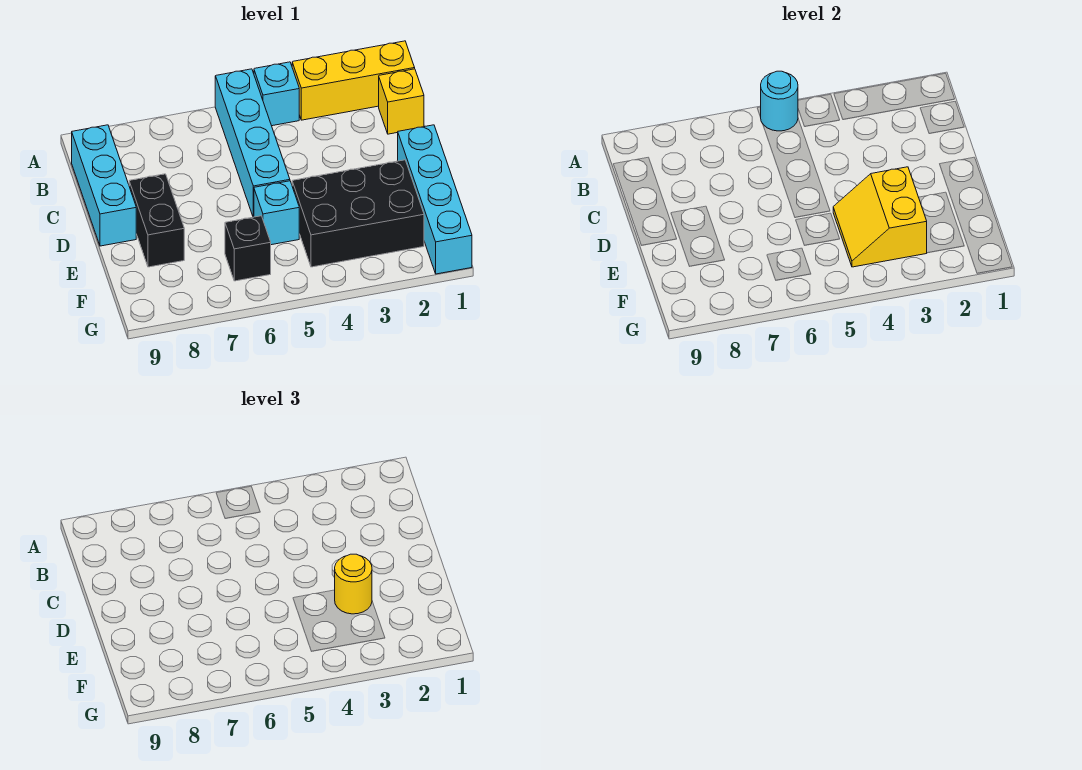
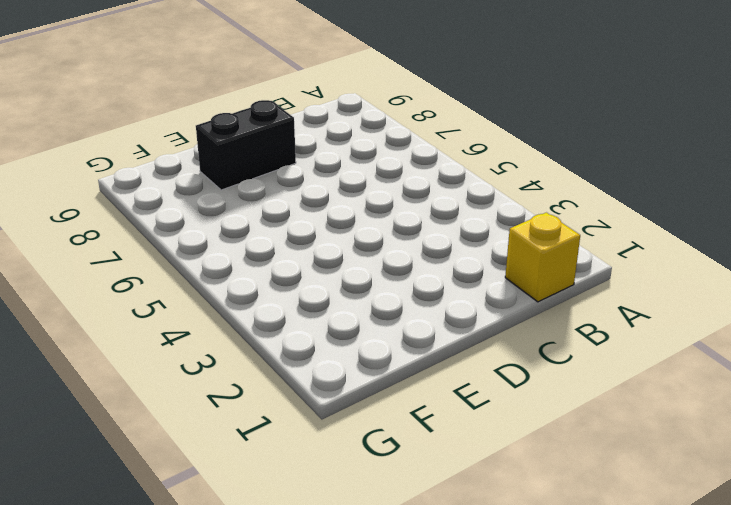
none -> yellow 1x3 brick [292,41,415,120]
none -> cyan 1x1 brick [254,62,299,126]
none -> cyan 1x4 brick [215,69,290,217]

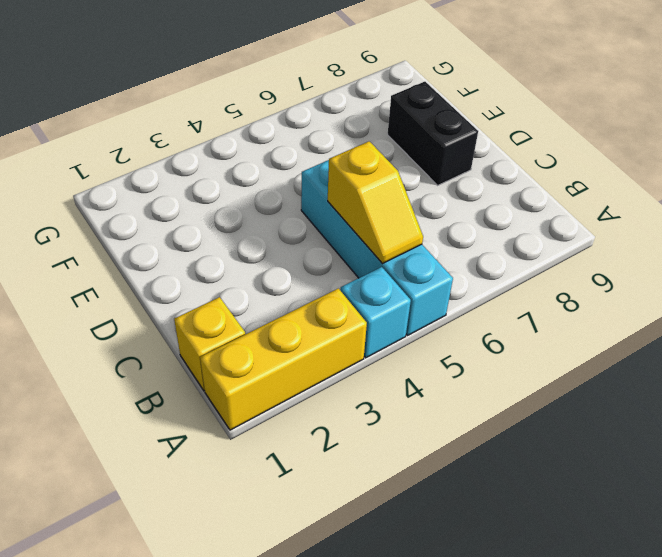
yellow 1x2 slope [328,141,423,264] -> none
none -> cyan 1x3 brick [72,125,136,246]
none -> cyan 1x4 brick [398,125,472,274]
none -> black 2x3 brick [292,160,424,267]

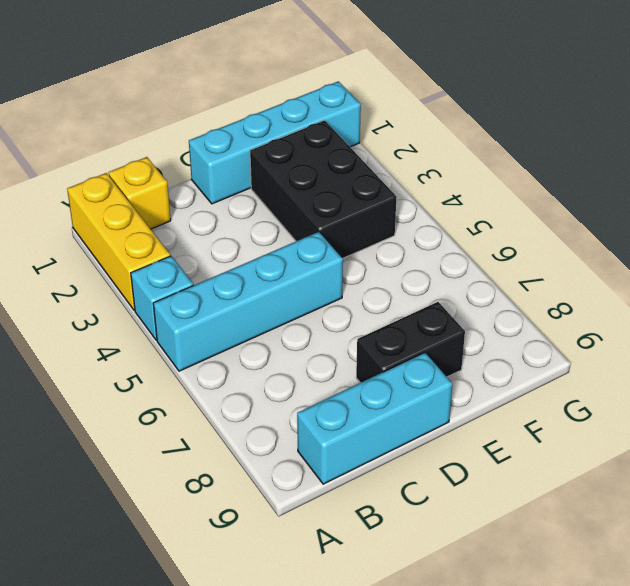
none -> cyan 1x1 brick [254,181,299,245]
none -> black 1x1 brick [225,216,271,281]
none -> cyan 1x1 round brick [761,71,798,131]

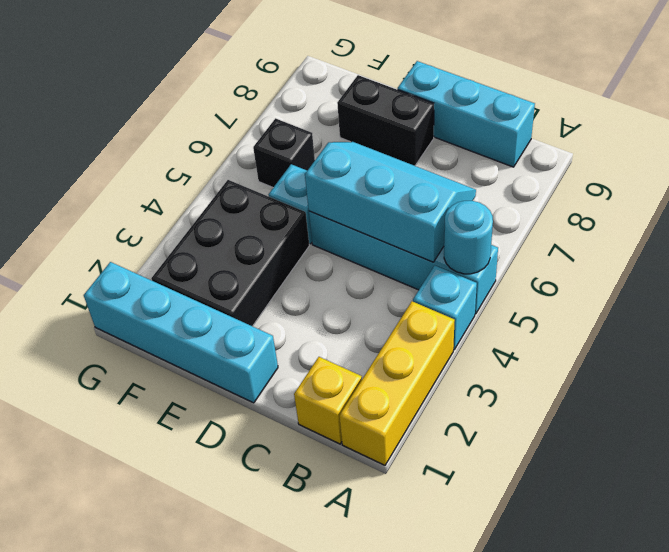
cyan 2x3 slope [305,142,476,262] -> none
none -> yellow 2x2 slope [833,167,927,267]
none -> yellow 1x1 round brick [335,554,372,614]

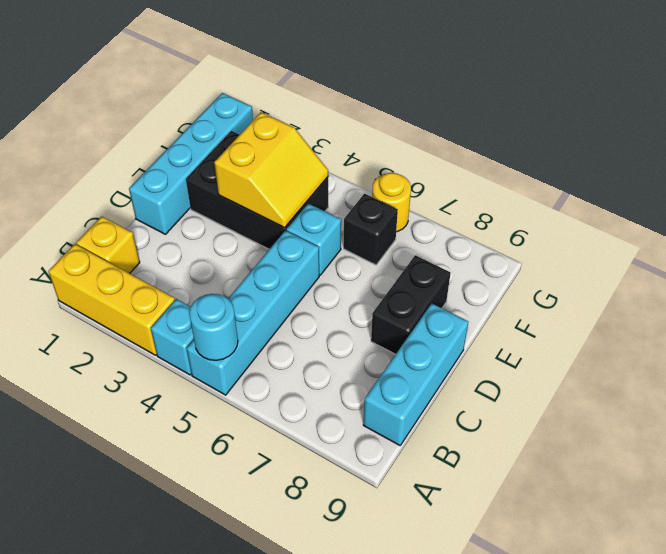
yellow 1x1 round brick [372,173,411,232] -> yellow 1x1 round brick moved to [335,554,372,614]

